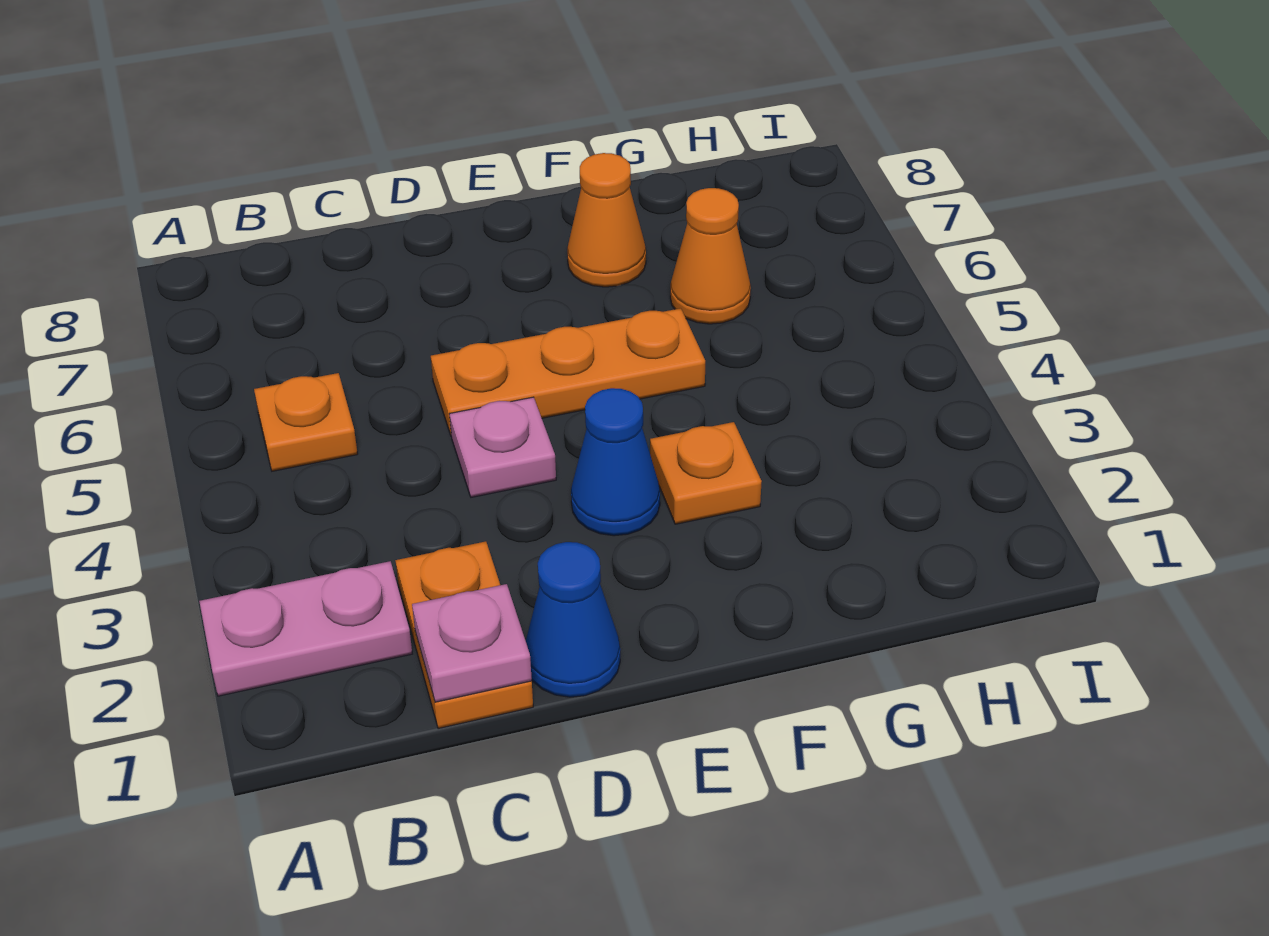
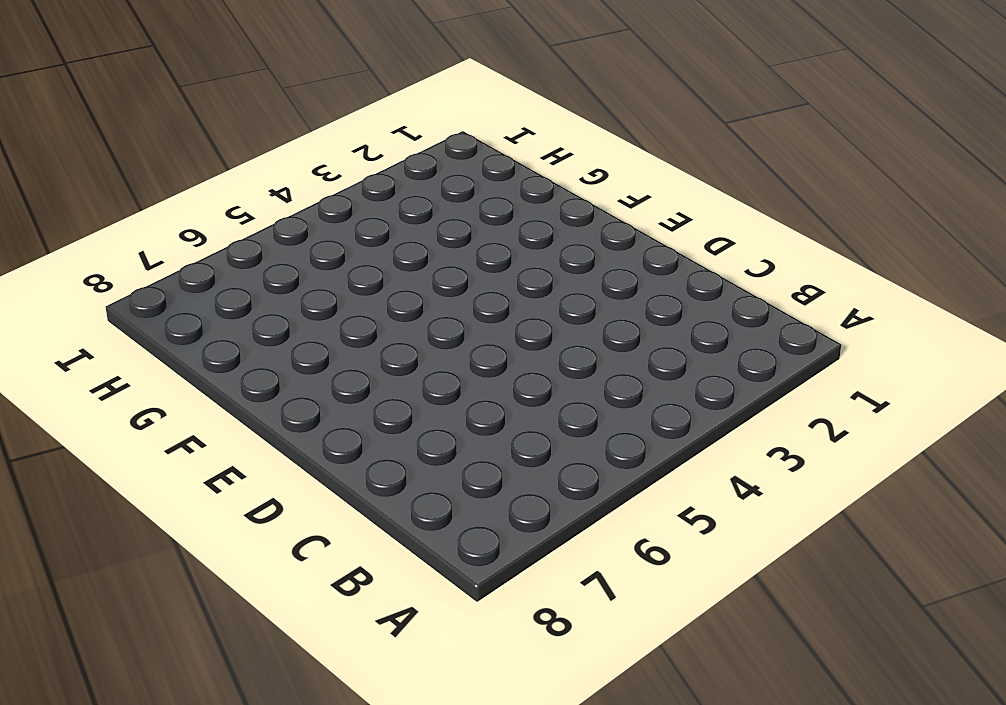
none -> pink 1x2 plate [199,561,412,696]
none -> orange 1x1 plate [254,373,358,471]

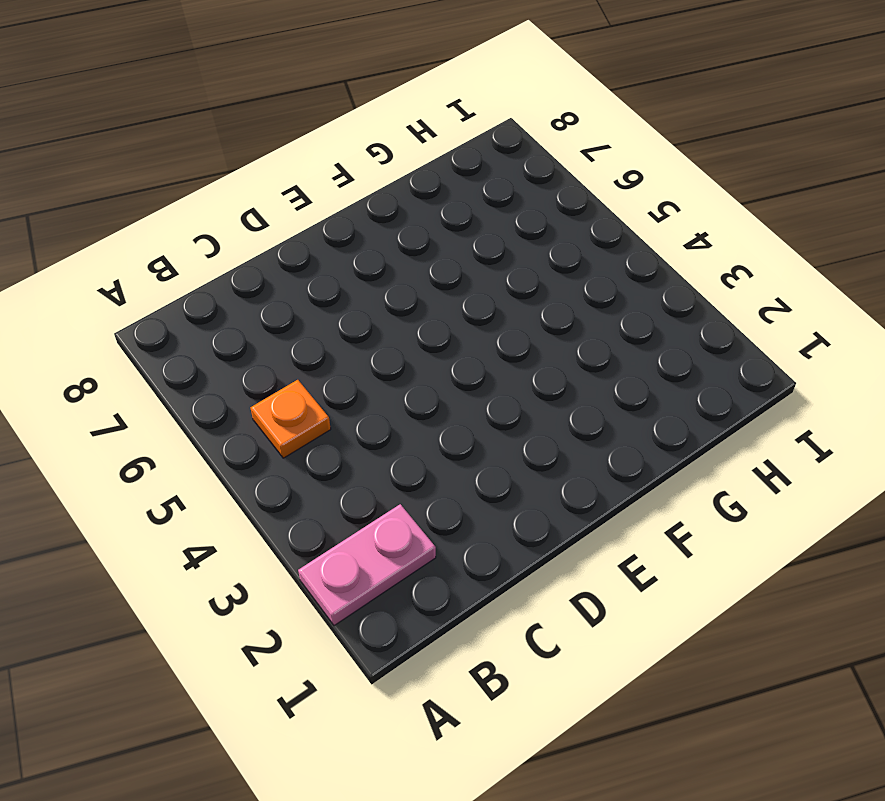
none -> orange 1x2 plate [395,541,533,729]
none -> blue 1x1 cone [526,542,620,697]

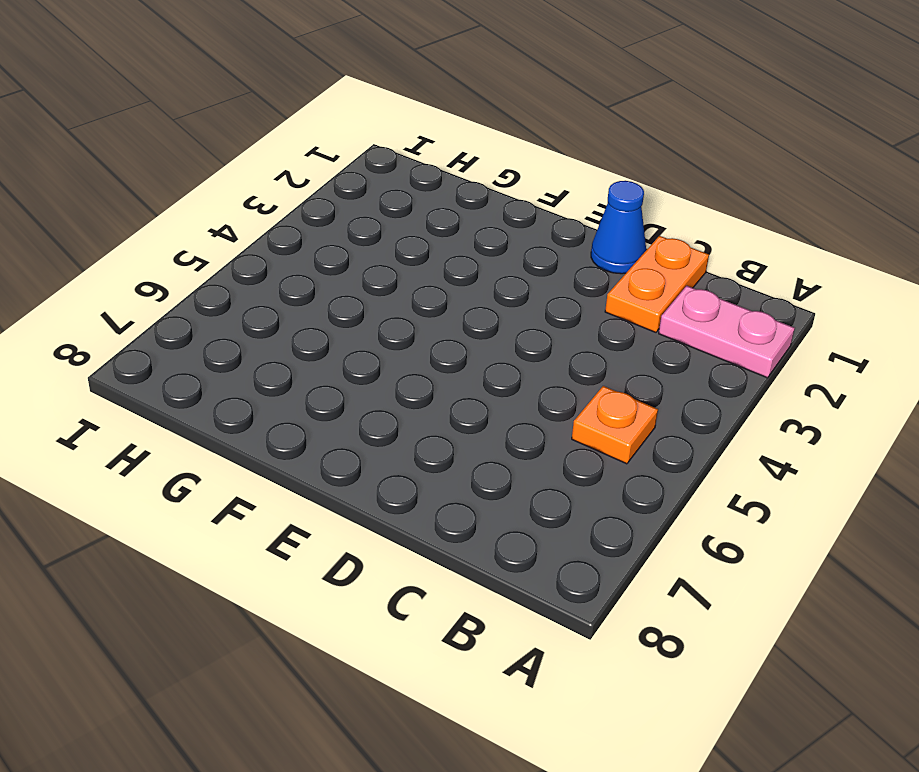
none -> pink 1x1 plate [450,397,556,497]
none -> orange 1x3 plate [431,308,705,435]

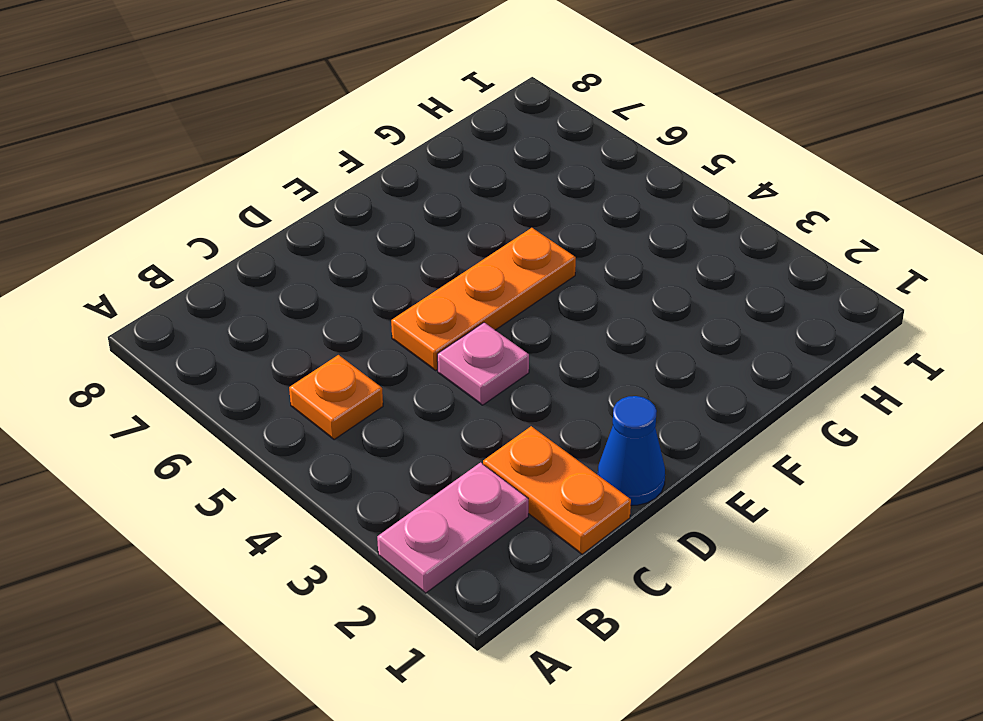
none -> blue 1x1 cone [571,388,660,536]
none -> orange 1x1 plate [650,422,762,524]

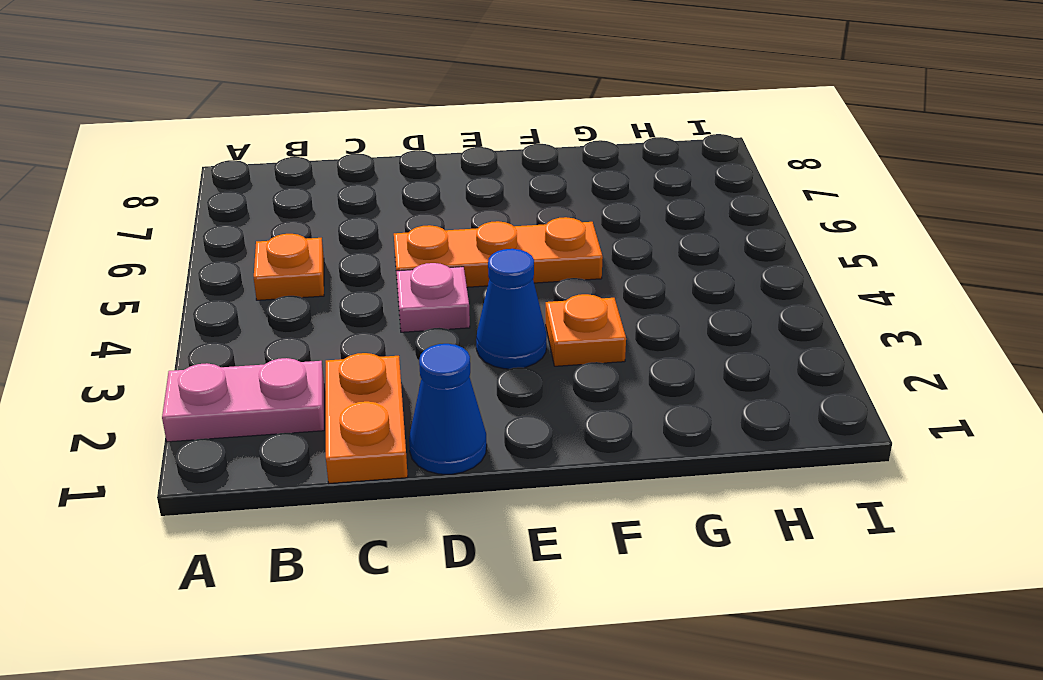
none -> orange 1x1 cone [567,153,646,287]
none -> orange 1x1 cone [670,188,751,324]

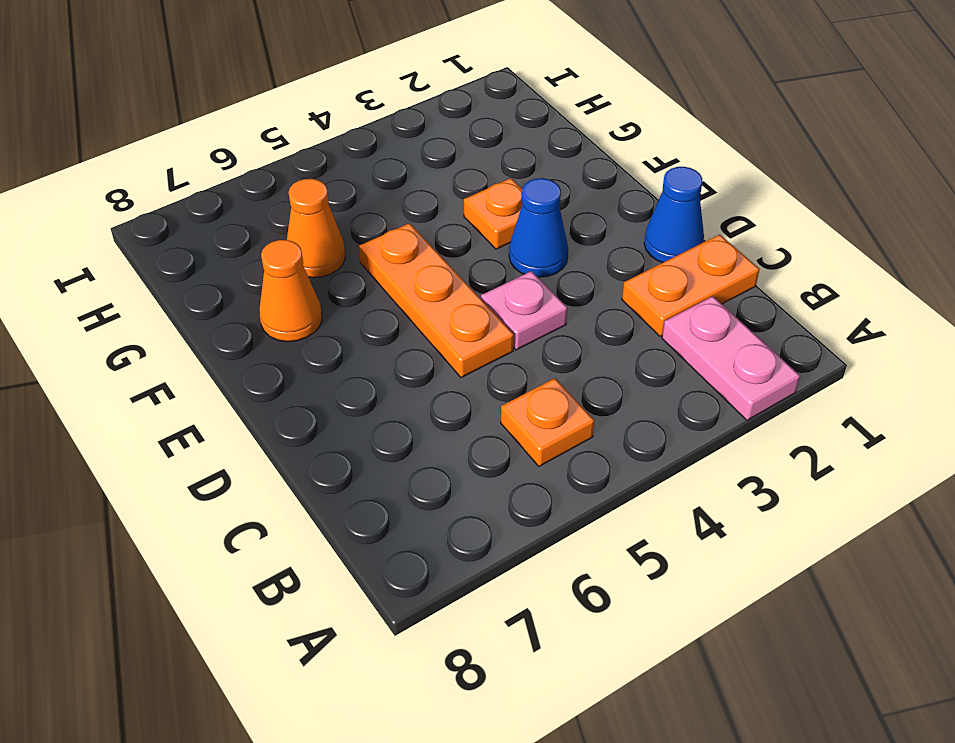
none -> pink 1x1 plate [412,584,532,702]

